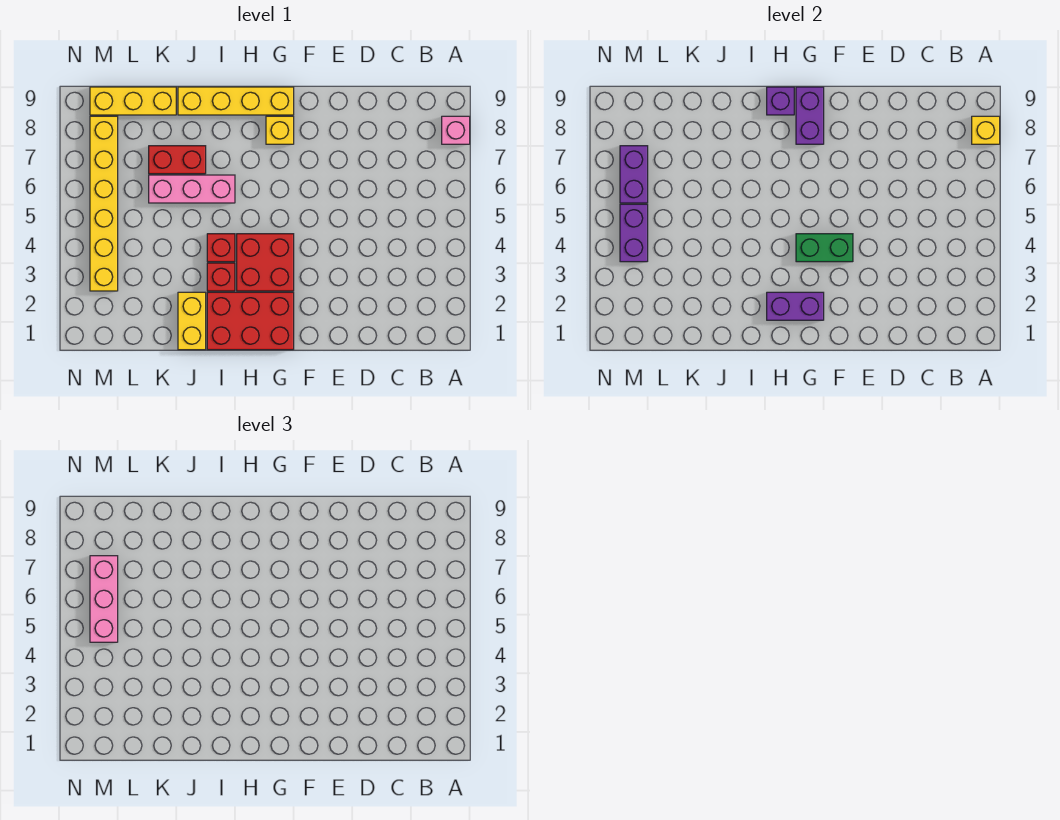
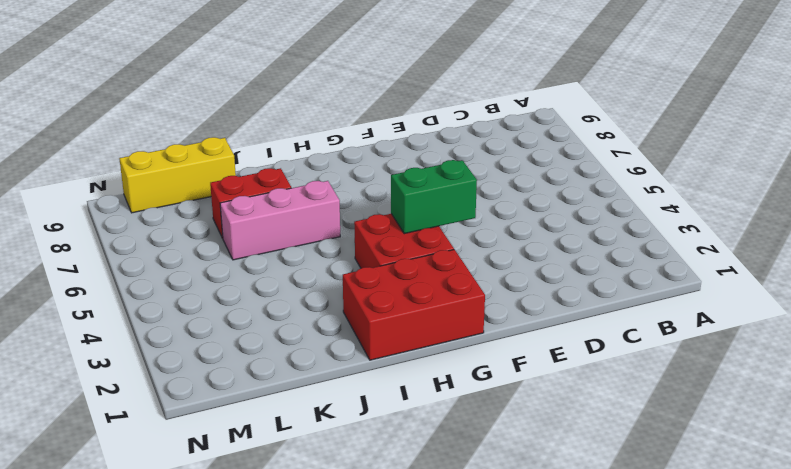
none -> pink 1x1 brick [442,116,470,144]
none -> yellow 1x1 brick [266,116,294,144]
none -> yellow 1x4 brick [178,87,294,115]

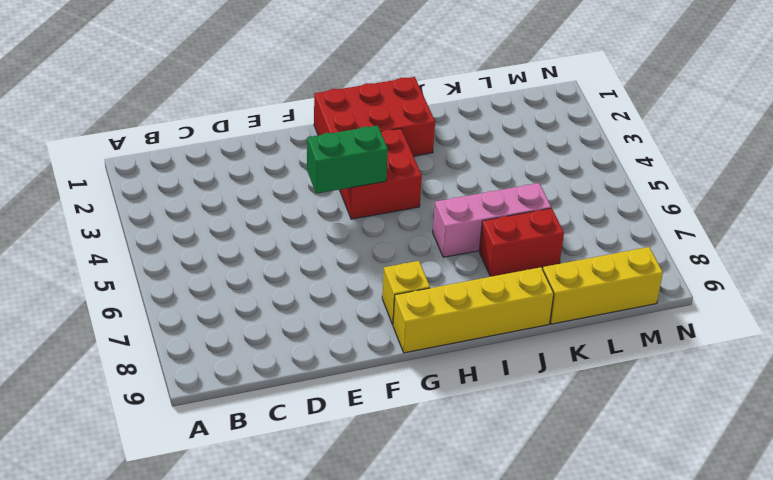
none -> pink 1x1 brick [442,116,470,144]
none -> red 1x1 brick [207,263,235,291]
none -> red 1x1 brick [207,234,235,262]

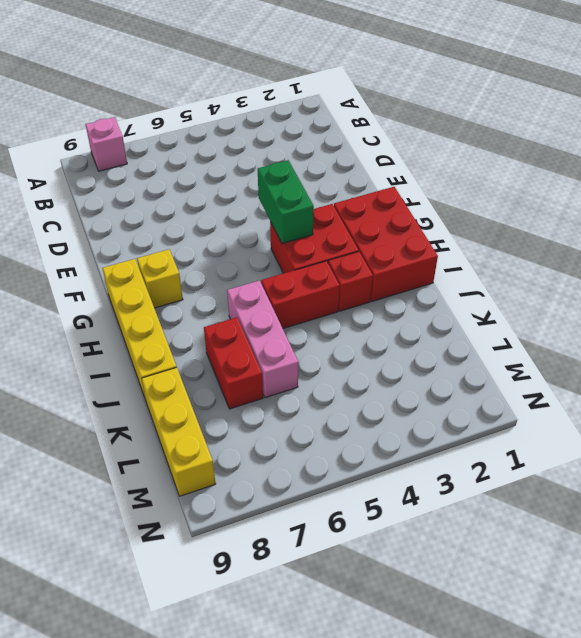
red 1x2 brick [261,261,340,328] -> red 1x1 brick [207,234,235,262]
none -> yellow 1x2 brick [178,292,206,350]
none -> yellow 1x6 brick [90,116,118,291]
none -> yellow 1x1 brick [972,116,1000,144]

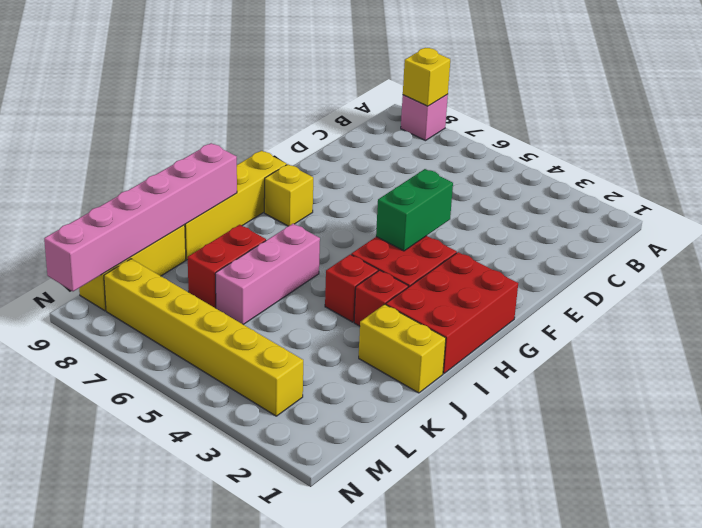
pink 1x6 brick [44,143,237,291] -> none
none -> purple 1x2 brick [767,292,824,320]
none -> purple 1x2 brick [796,87,824,144]
none -> purple 1x1 brick [767,87,794,115]

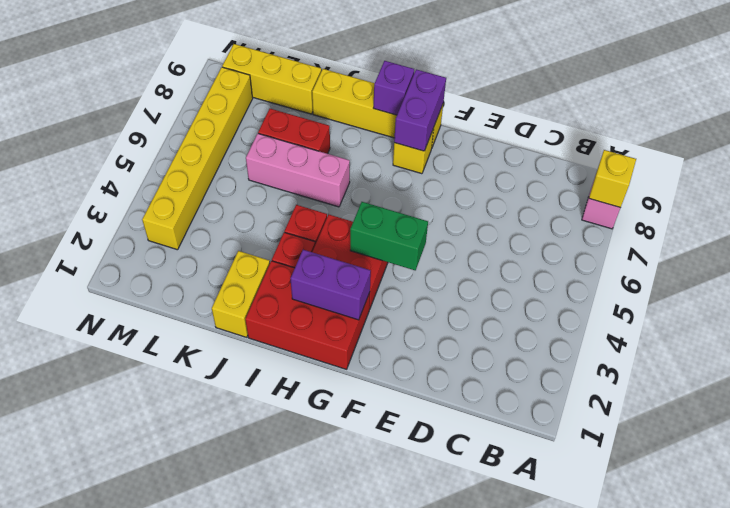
none -> purple 1x2 brick [620,204,648,262]
none -> purple 1x2 brick [620,146,648,203]
none -> pink 1x3 brick [90,556,118,642]

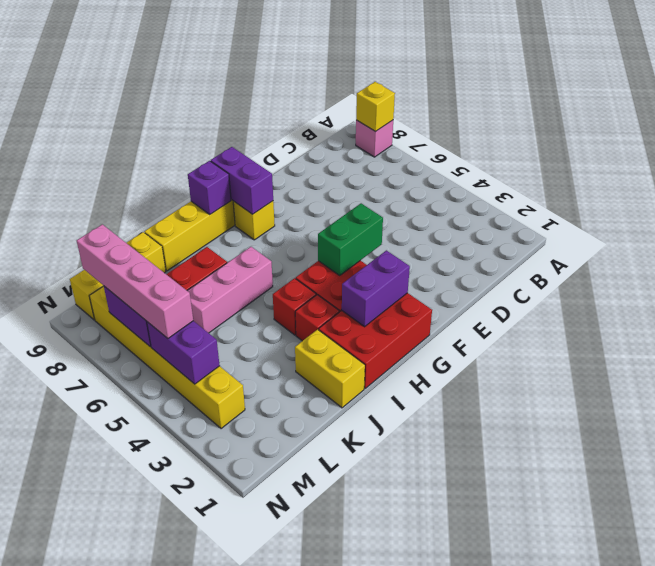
pink 1x4 brick [77,224,193,338] -> pink 1x3 brick [90,556,118,642]

